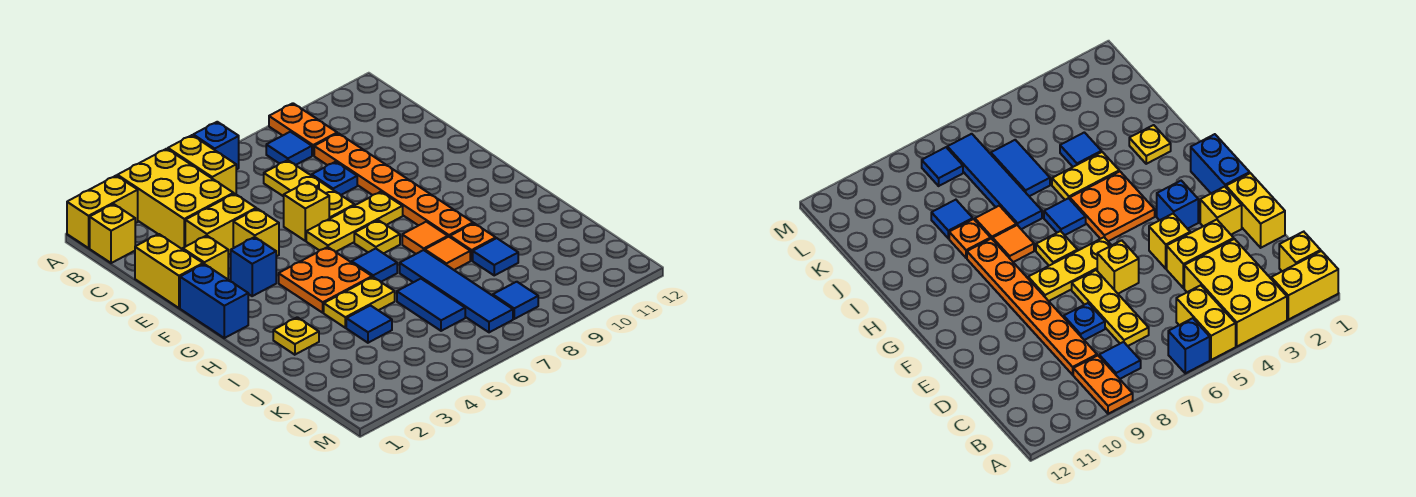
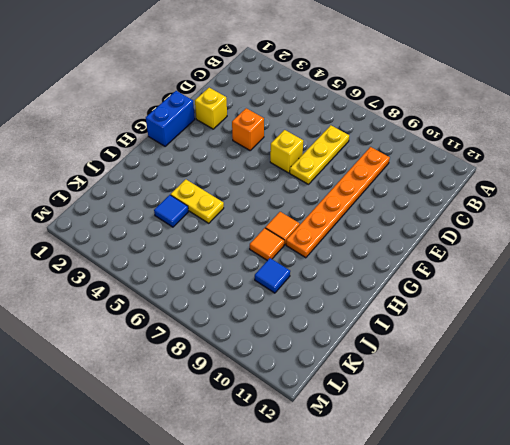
orange 1x1 brick [232,108,264,150] -> yellow 1x1 brick [233,209,279,256]
none -> yellow 1x2 brick [67,176,138,248]
none -> yellow 2x3 brick [117,149,234,249]
none -> yellow 1x2 brick [168,135,236,194]
none -> blue 1x1 brick [193,122,239,170]

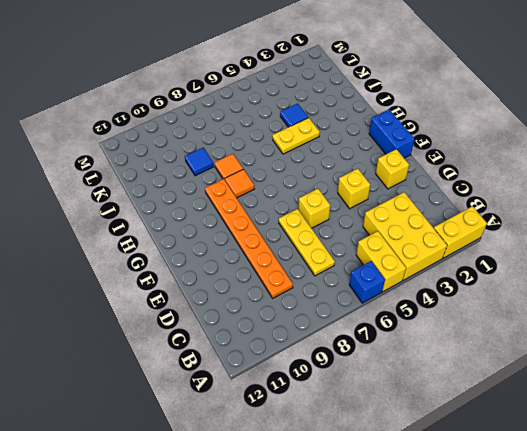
none -> orange 1x2 plate [269,103,337,156]
none -> yellow 1x1 brick [90,204,135,263]
none -> blue 1x1 tile [266,132,312,165]
none -> yellow 1x2 brick [135,234,203,308]

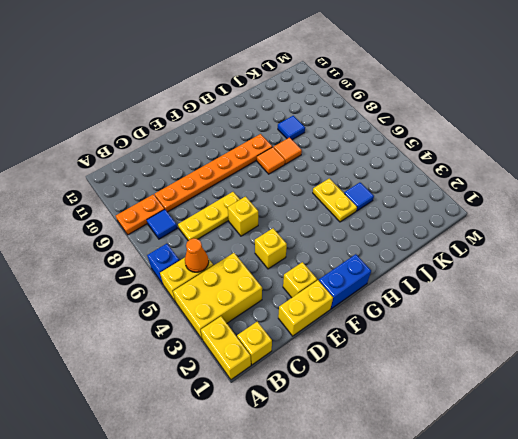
orange 1x1 cone [185,238,209,272] -> none
none -> yellow 1x2 brick [185,194,256,255]
none -> blue 1x1 plate [312,162,357,195]
none -> blue 1x1 brick [231,237,276,296]
none -> yellow 1x3 plate [306,192,403,252]

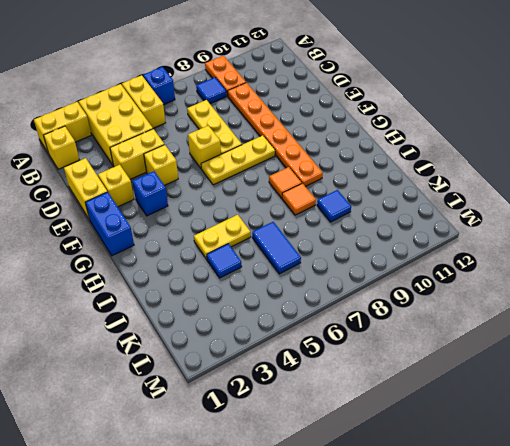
none -> blue 1x1 plate [312,162,357,195]
none -> orange 2x2 plate [279,247,372,313]
none -> yellow 1x1 plate [354,220,400,254]
none -> blue 1x1 tile [352,249,397,282]

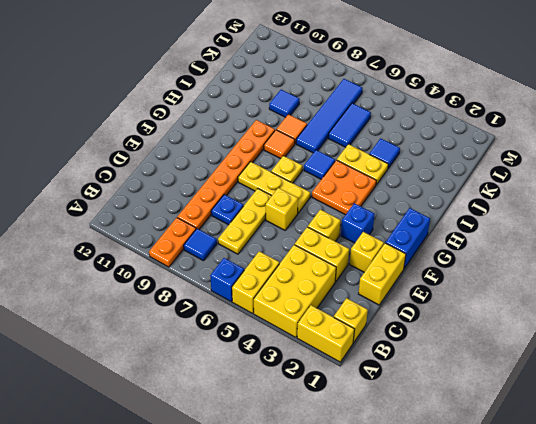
none -> yellow 1x1 plate [273,317,319,355]
none -> orange 1x1 plate [450,223,496,260]
none -> blue 1x1 tile [493,282,538,319]

